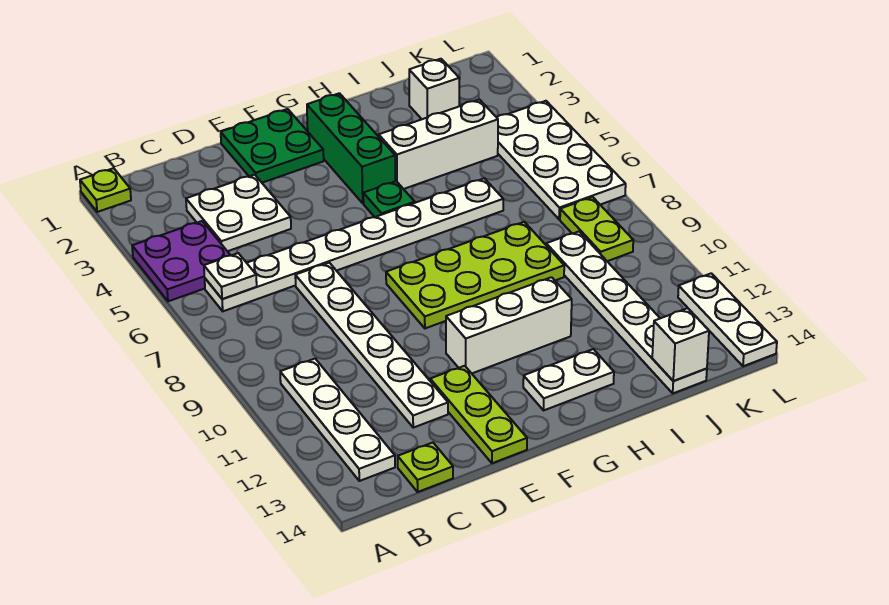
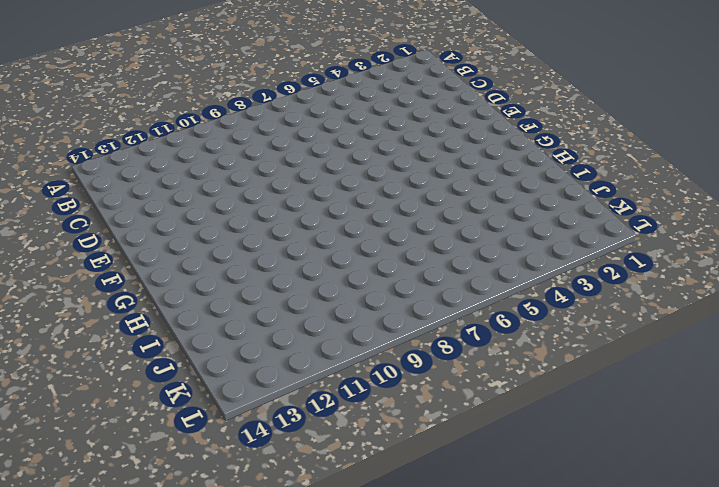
none -> lime 1x1 plate [80,168,131,212]
none -> purple 2x2 plate [132,221,231,301]
none -> white 1x8 plate [205,178,503,311]

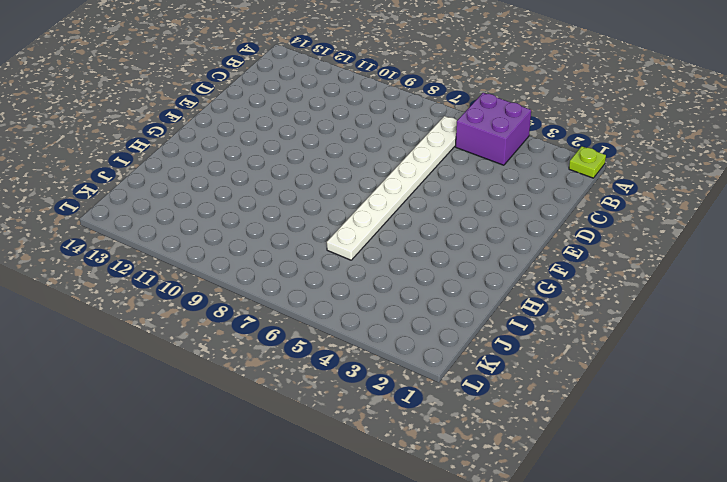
purple 2x2 brick [455,93,531,165] -> purple 2x2 plate [132,221,231,301]
none -> white 1x4 plate [280,359,395,481]
none -> white 2x2 plate [186,175,291,251]
none -> lime 1x1 plate [398,443,453,492]

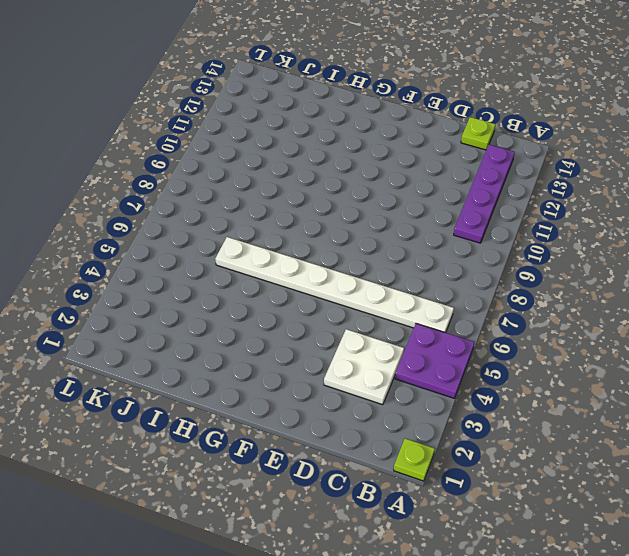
purple 1x4 plate [454,145,515,243] -> white 1x4 plate [280,359,395,481]
none -> white 1x6 plate [295,263,448,428]
none -> green 2x2 plate [221,109,324,183]
none -> lime 1x3 plate [430,366,527,463]

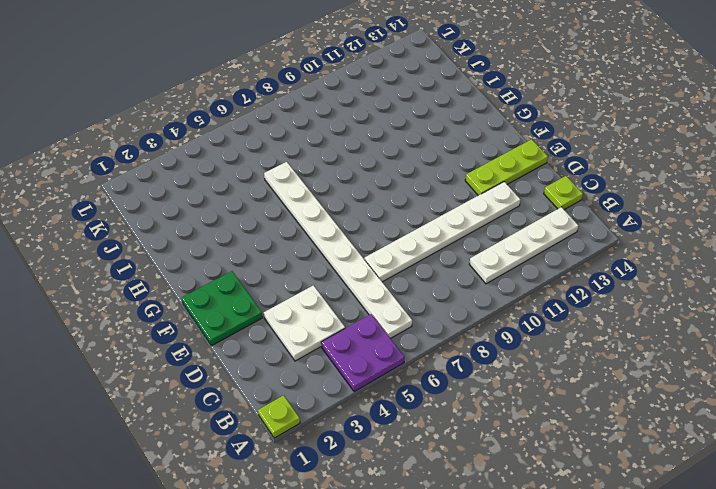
none -> lime 2x4 plate [386,222,564,328]
none -> white 1x3 brick [446,277,572,373]
none -> green 1x3 brick [307,93,395,203]

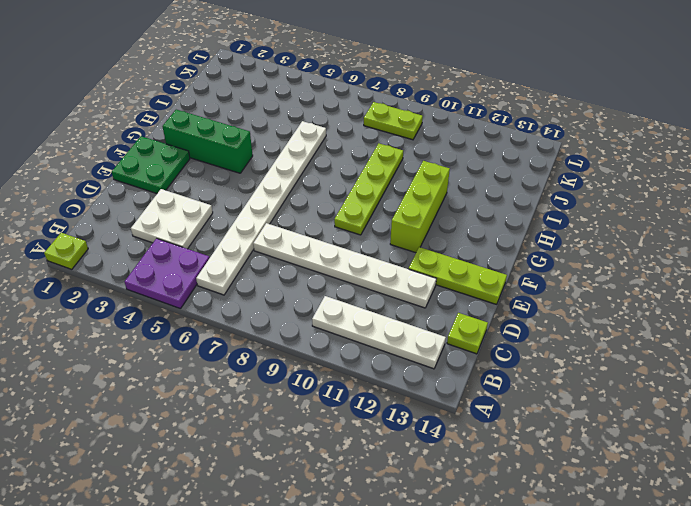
lime 1x4 plate [334,144,403,235] -> lime 2x4 plate [386,222,564,328]
lime 1x3 brick [390,161,450,253] -> white 1x3 brick [446,277,572,373]
none -> green 1x1 plate [363,181,415,217]
none -> white 1x2 plate [523,349,614,410]
none -> white 1x3 brick [379,100,498,189]

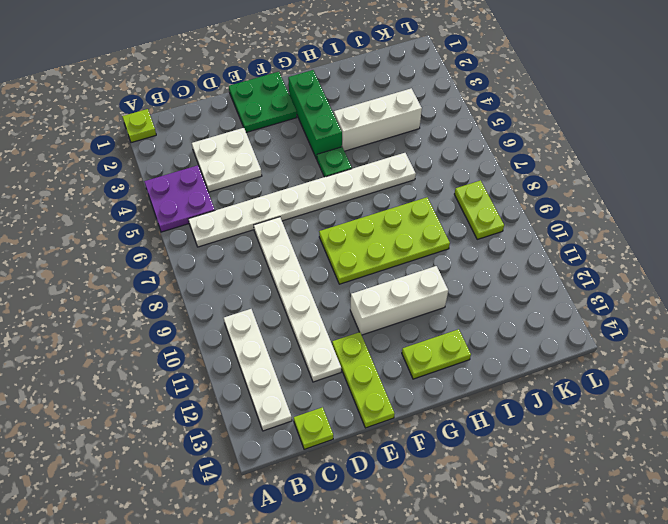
lime 1x2 plate [402,329,471,379] -> white 1x2 plate [523,349,614,410]
none -> white 1x1 brick [409,59,459,119]
none -> white 1x6 plate [546,232,707,393]
none -> white 2x4 plate [497,101,626,219]

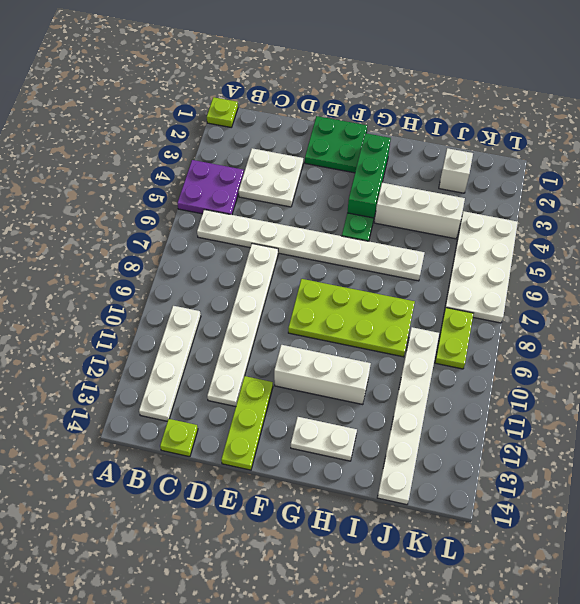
none -> white 1x3 plate [678,273,777,366]
none -> white 1x1 plate [204,253,257,299]
none -> white 1x1 brick [652,308,709,381]

